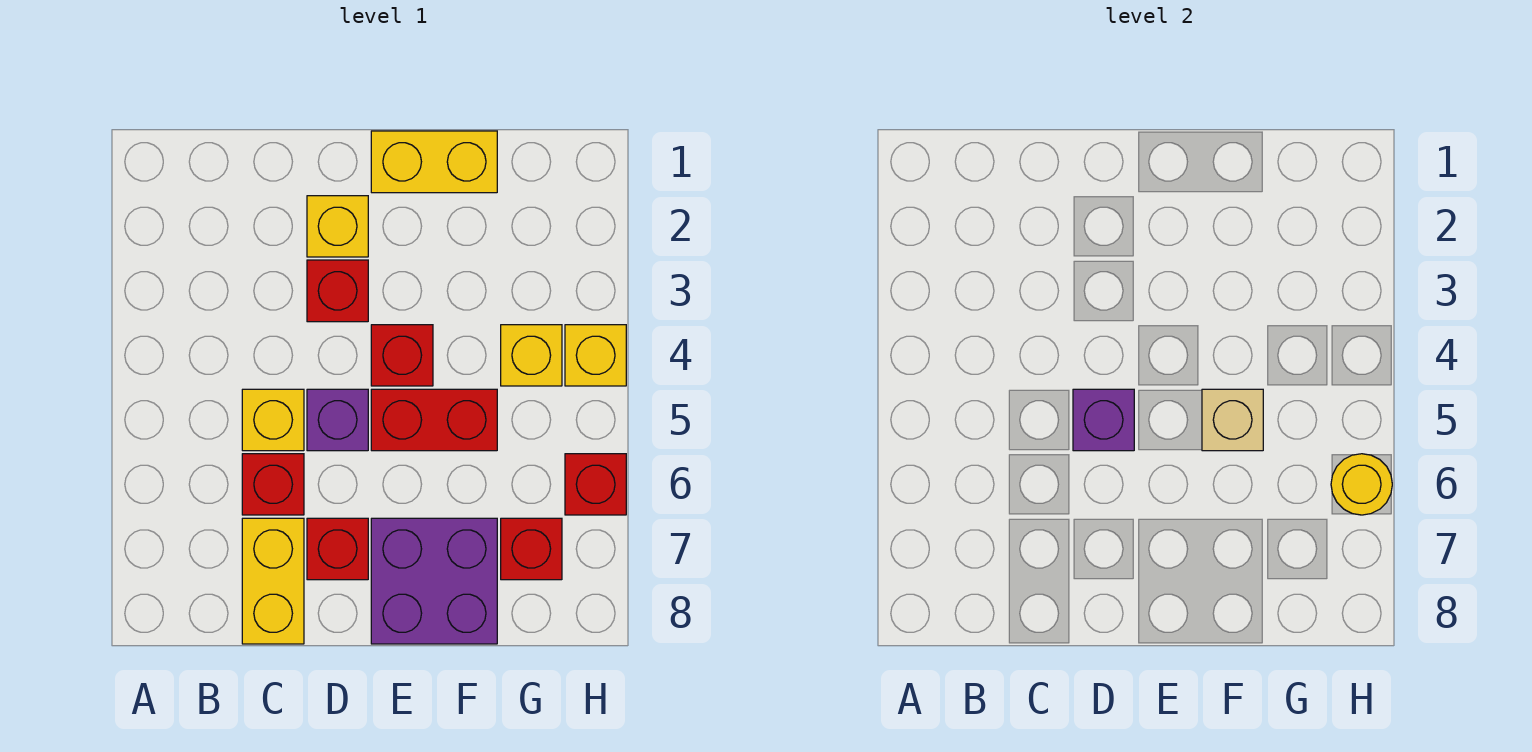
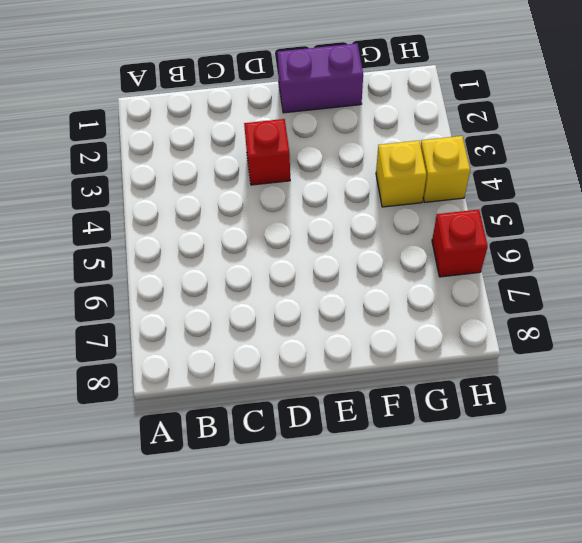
purple 1x2 brick [277,43,363,113] -> yellow 1x2 brick [371,131,497,193]
none -> yellow 1x1 brick [242,389,304,451]
none -> red 1x1 brick [242,454,304,515]
none -> yellow 1x2 brick [242,518,304,644]

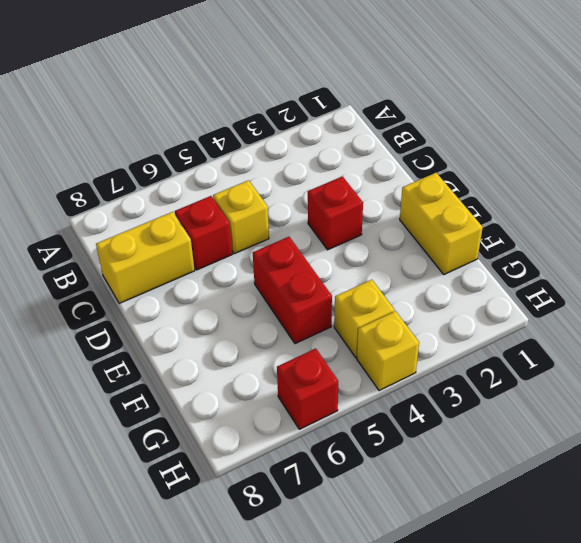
none -> yellow 1x1 brick [307,196,368,257]
none -> purple 1x1 brick [307,389,368,451]
none -> red 1x1 brick [307,518,368,580]

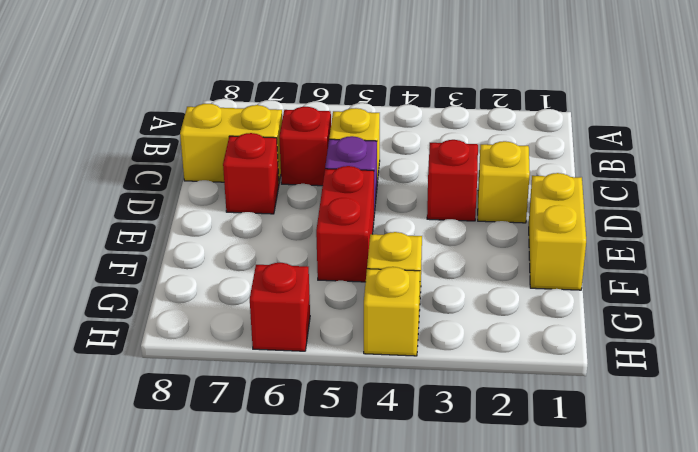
none -> red 1x1 brick [371,325,433,386]
none -> purple 2x2 brick [371,518,497,644]
none -> red 1x1 brick [501,518,562,580]

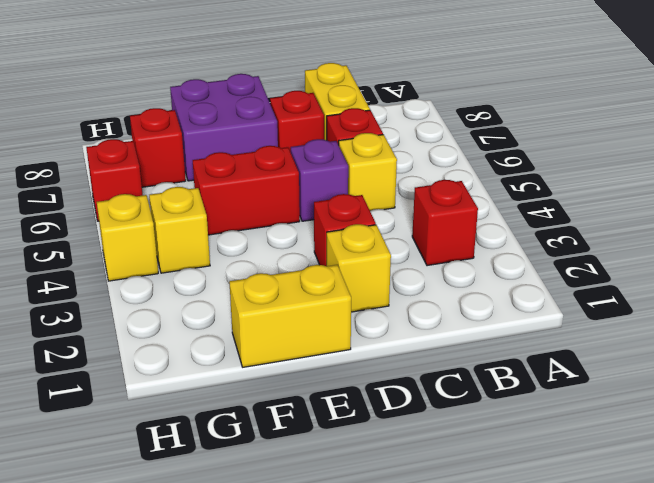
red 1x1 brick [412,180,478,266] -> red 1x1 brick moved to [371,325,433,386]
none -> purple 1x1 brick [1073,389,1134,451]
none -> tan 1x1 brick [1202,389,1263,451]
none -> yellow 1x1 round brick [1331,454,1392,515]

